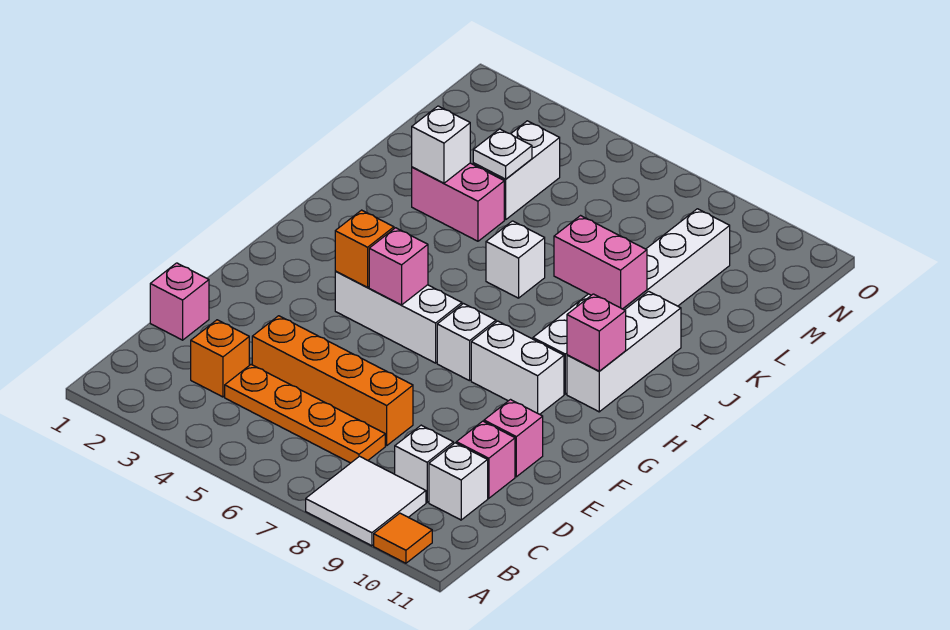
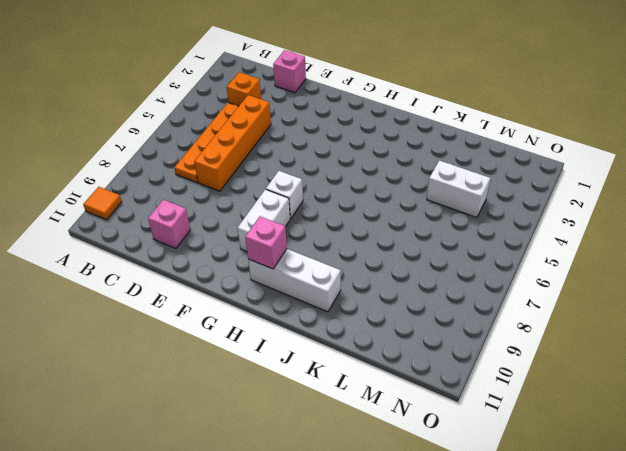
none -> white 2x2 tile [306,456,426,546]
none -> white 1x1 brick [395,425,453,502]
none -> white 1x1 brick [429,443,488,520]

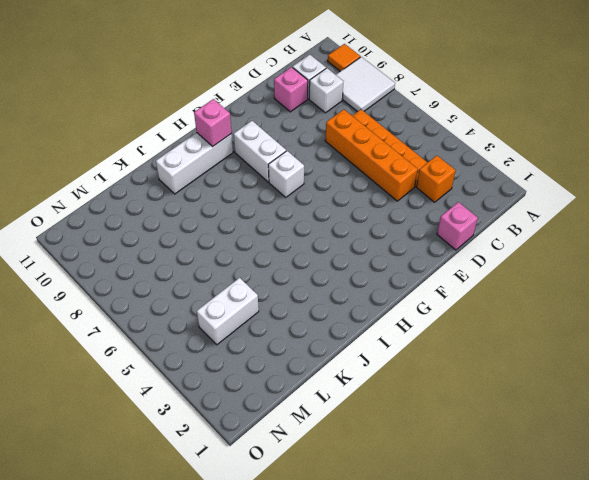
none -> pink 1x1 brick [484,400,543,477]
none -> white 1x3 brick [335,271,462,363]
none -> white 1x6 brick [533,209,730,394]

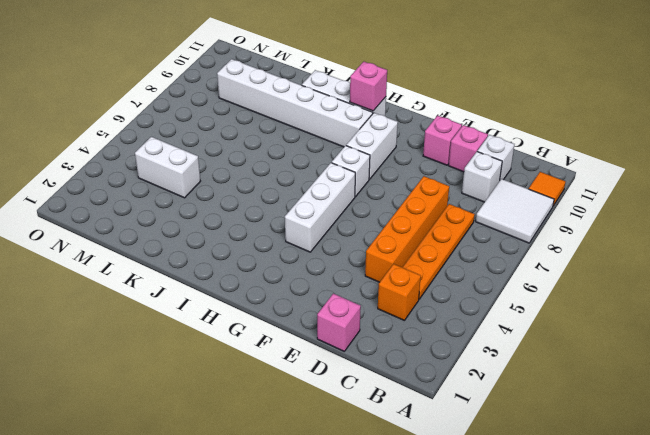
none -> white 1x1 brick [486,221,545,298]
none -> pink 1x2 brick [412,163,504,241]
none -> orange 1x1 brick [335,210,394,287]

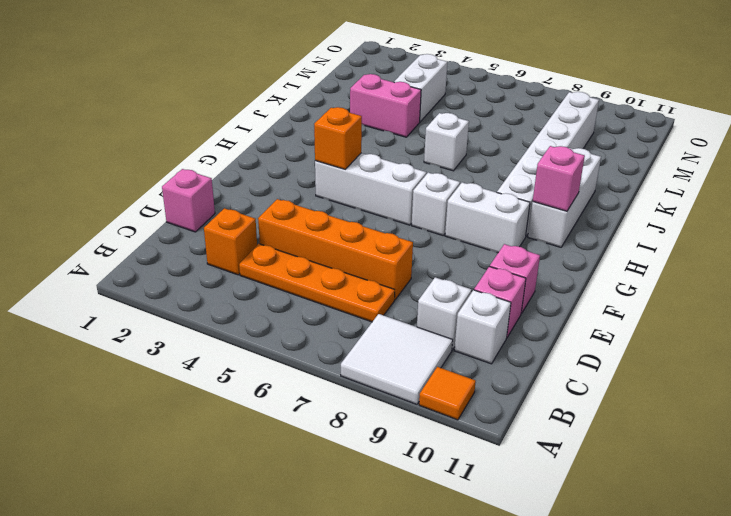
none -> pink 1x1 brick [369,228,428,305]
none -> pink 1x2 brick [554,216,647,309]
none -> white 1x1 brick [412,106,470,183]

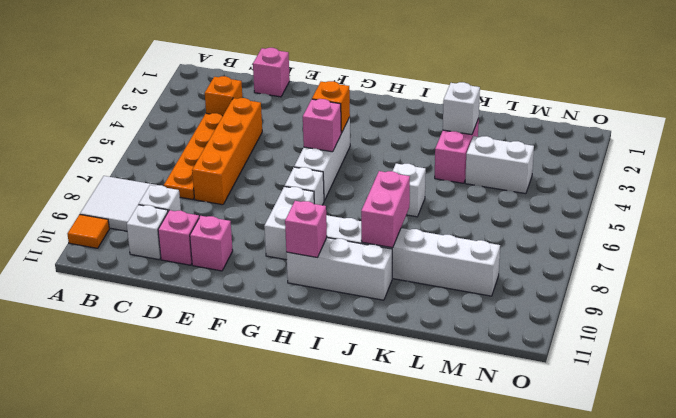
none -> white 1x1 plate [473,129,532,179]

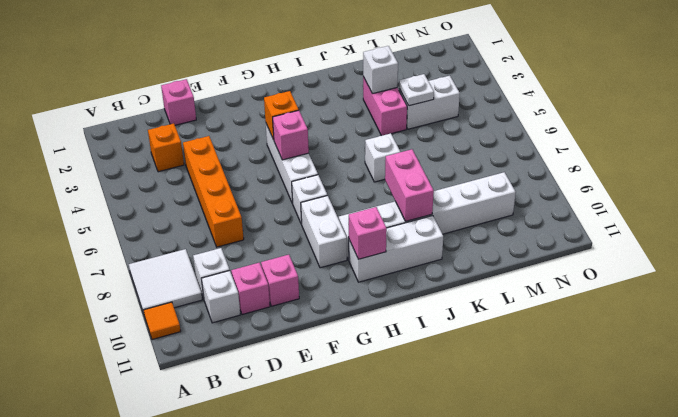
none -> orange 1x4 plate [225,365,385,463]

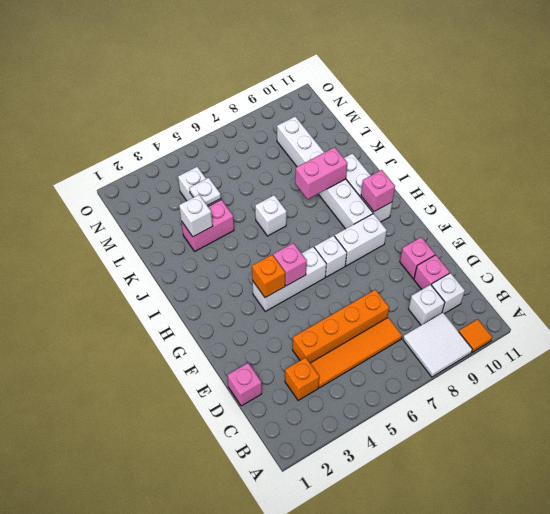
orange 1x4 tile [310,318,402,388] -> orange 1x4 plate [225,365,385,463]

